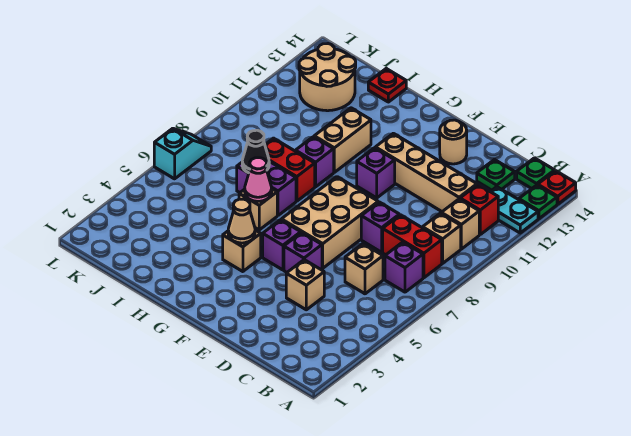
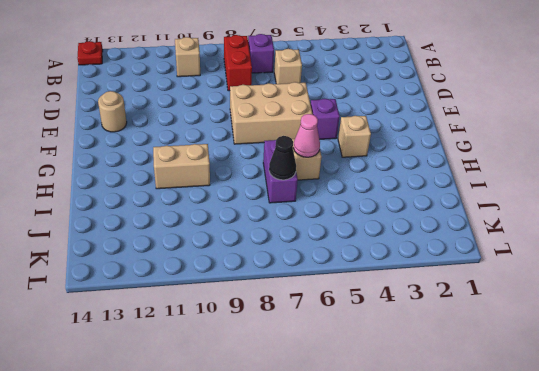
none -> cyan 1x2 plate [490,187,538,233]
none -> green 1x1 plate [519,185,557,219]
none -> tan 1x1 brick [423,213,461,263]
none -> red 1x1 brick [460,185,498,234]

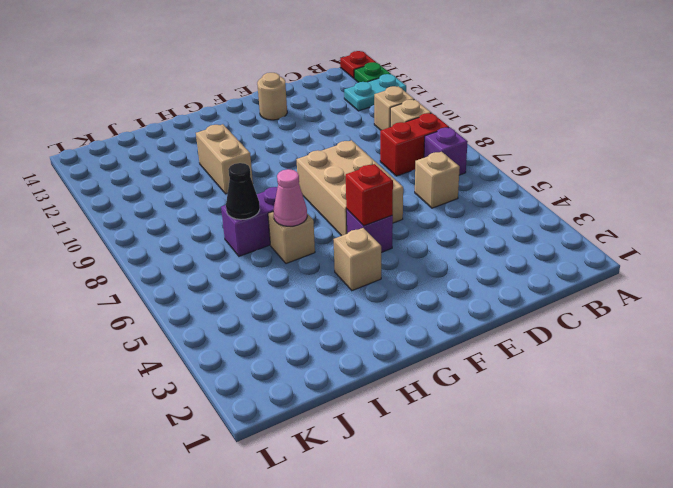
red 1x1 brick [346,164,393,226] -> red 1x1 brick moved to [460,185,498,234]
none -> green 1x1 plate [517,158,555,189]
none -> tan 1x4 brick [375,133,477,212]
none -> green 1x1 plate [477,160,515,190]
none -> tan 1x1 brick [286,260,324,310]

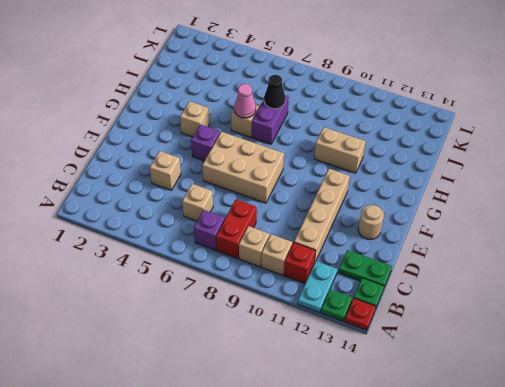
green 1x2 plate [339,250,392,287] -> green 1x1 plate [477,160,515,190]
none -> purple 1x1 brick [361,202,399,252]
none -> purple 1x1 brick [284,233,322,272]
none -> purple 1x1 brick [357,148,395,198]
none -> red 1x2 brick [265,138,315,201]

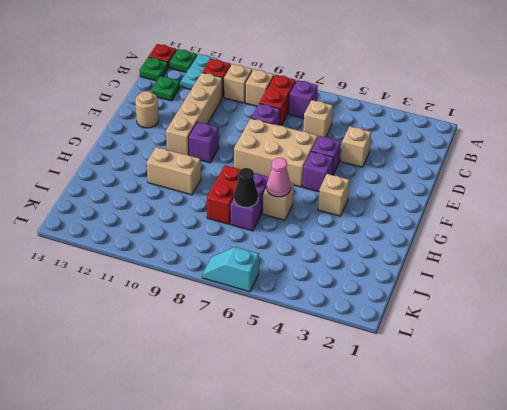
none -> purple 1x1 brick [296,137,334,187]
none -> red 1x1 plate [368,69,406,102]
none -> tan 2x2 round brick [299,44,356,111]
none -> tan 1x1 cone [228,199,255,243]

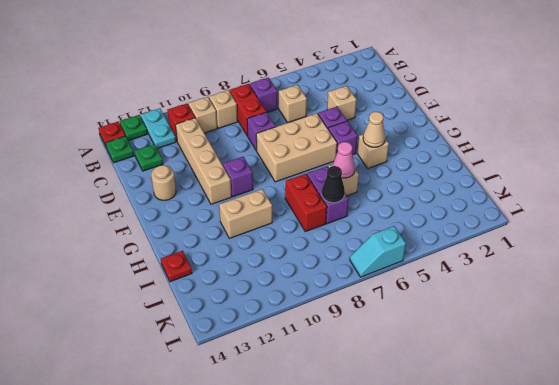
none -> purple 1x1 brick [296,137,334,187]
none -> tan 2x2 round brick [299,44,356,111]

